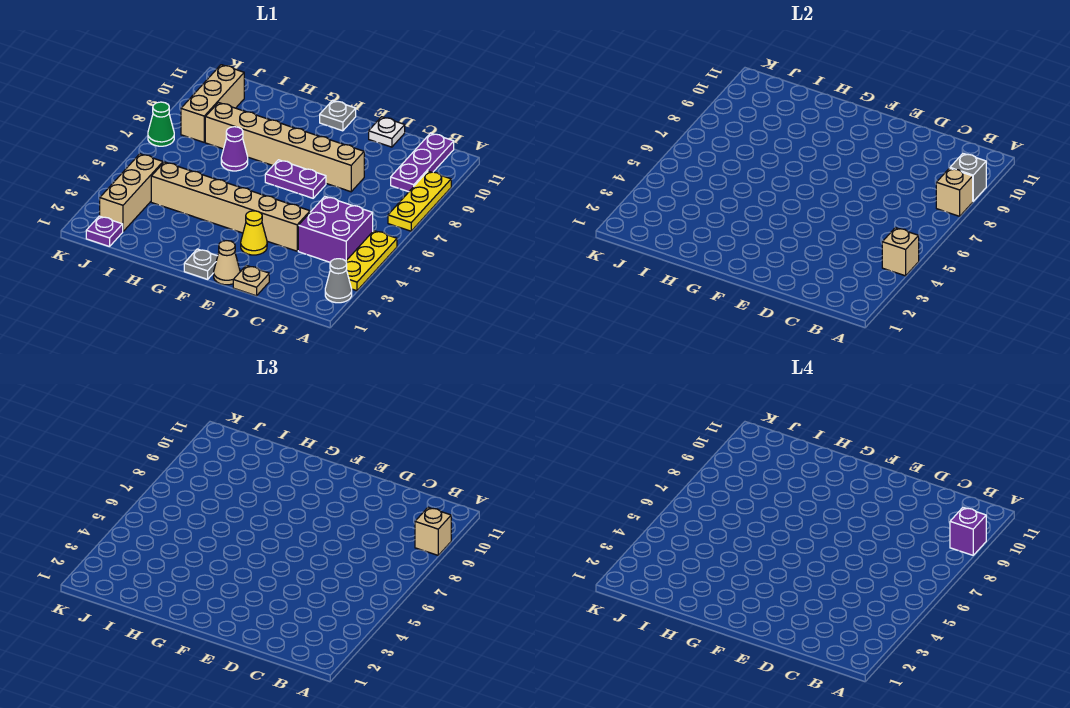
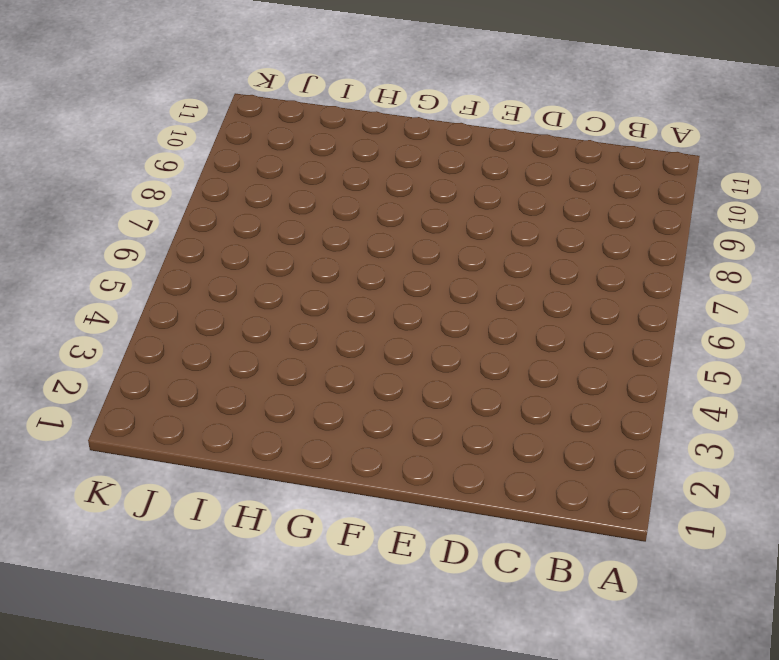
none -> grey 1x1 cone [325,259,352,303]
none -> yellow 1x3 plate [346,231,397,291]
none -> yellow 1x3 plate [388,171,451,231]

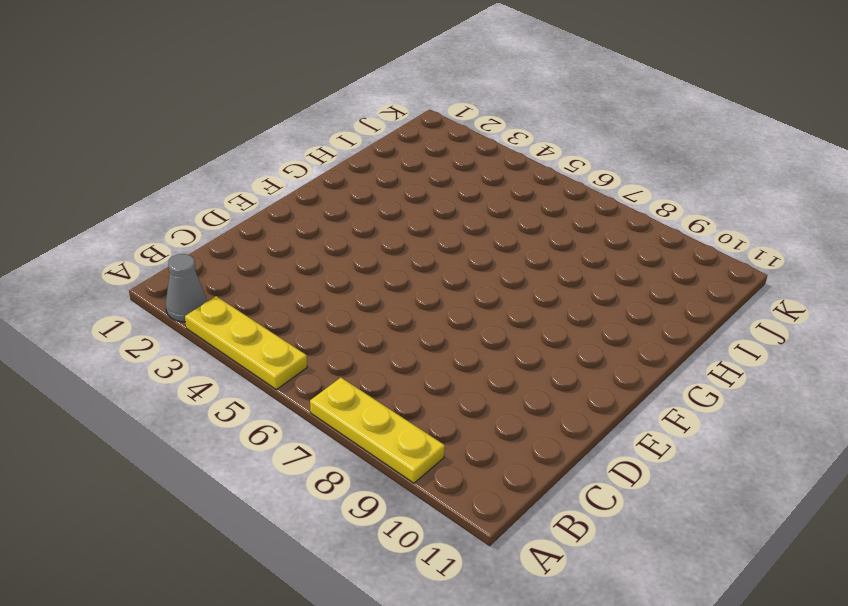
none -> purple 2x2 brick [298,197,373,262]
none -> purple 1x3 plate [391,133,454,192]
none -> tan 1x1 plate [233,265,269,296]

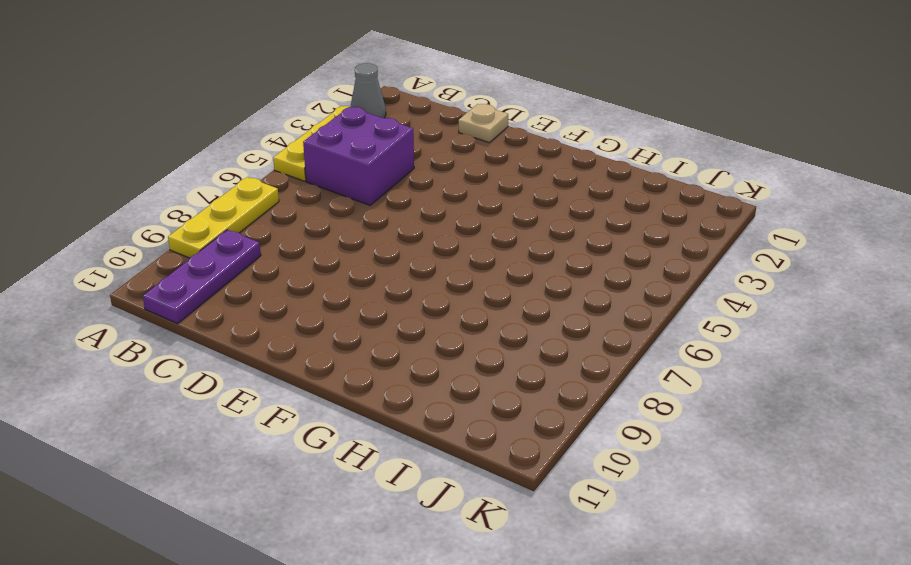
none -> tan 1x6 brick [151,162,310,251]
none -> tan 1x6 brick [205,103,364,192]
none -> white 1x1 plate [369,117,405,147]

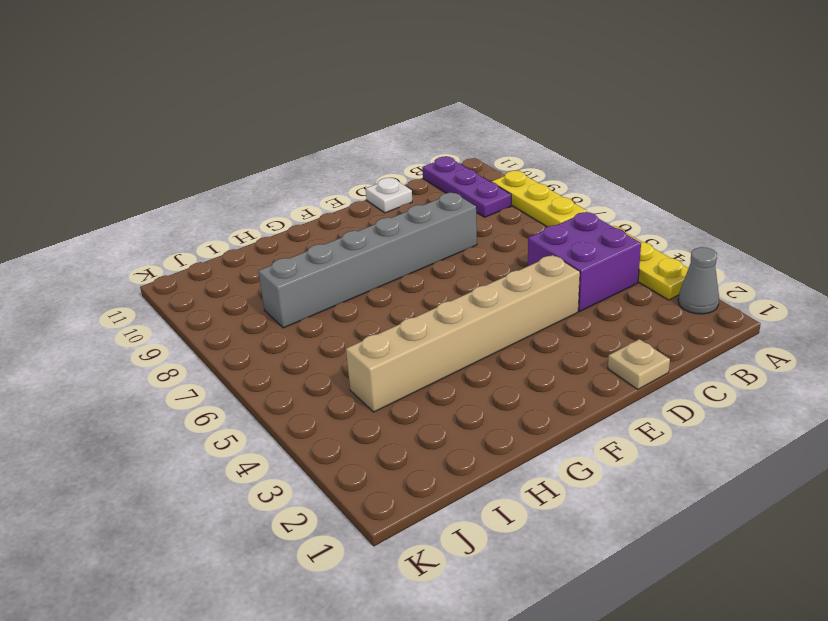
grey 1x6 brick [258,193,477,328] -> tan 1x6 brick [205,103,364,192]
none -> tan 1x1 cone [214,241,240,285]
none -> yellow 1x1 cone [241,211,267,255]
none -> purple 1x2 plate [265,160,326,198]

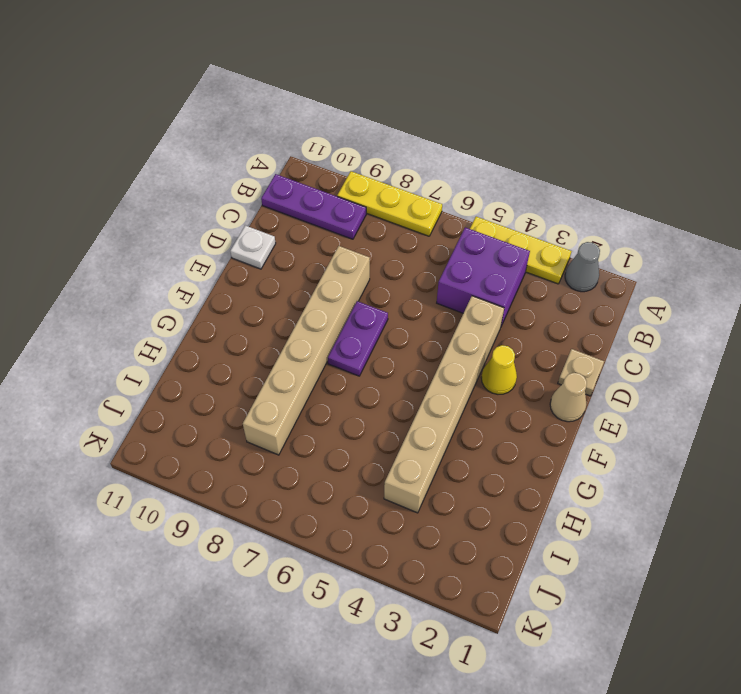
none -> grey 1x1 plate [184,249,218,279]
none -> grey 1x1 plate [320,100,356,131]
none -> purple 1x1 cone [221,127,248,171]

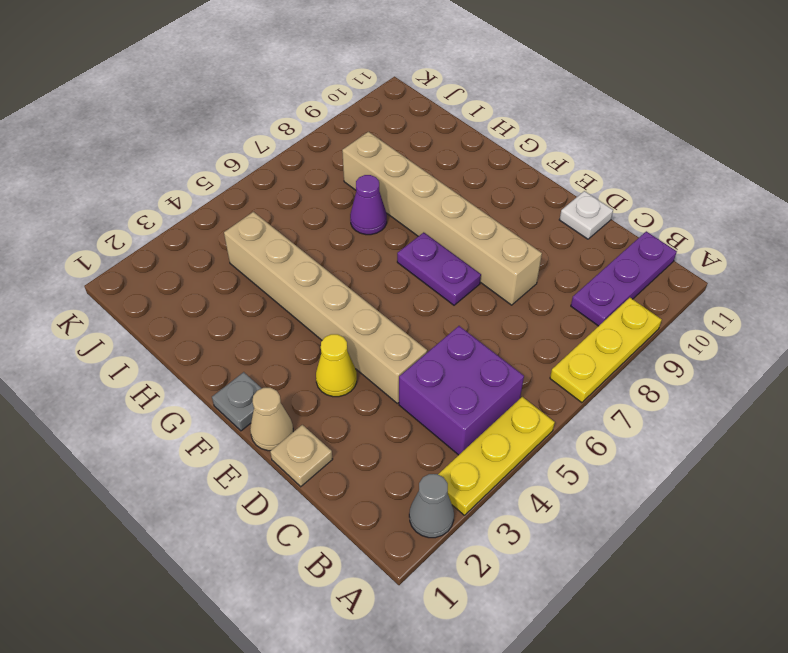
none -> grey 1x1 plate [320,100,356,131]
none -> purple 1x1 plate [86,216,123,247]
none -> tan 1x3 brick [100,154,163,231]

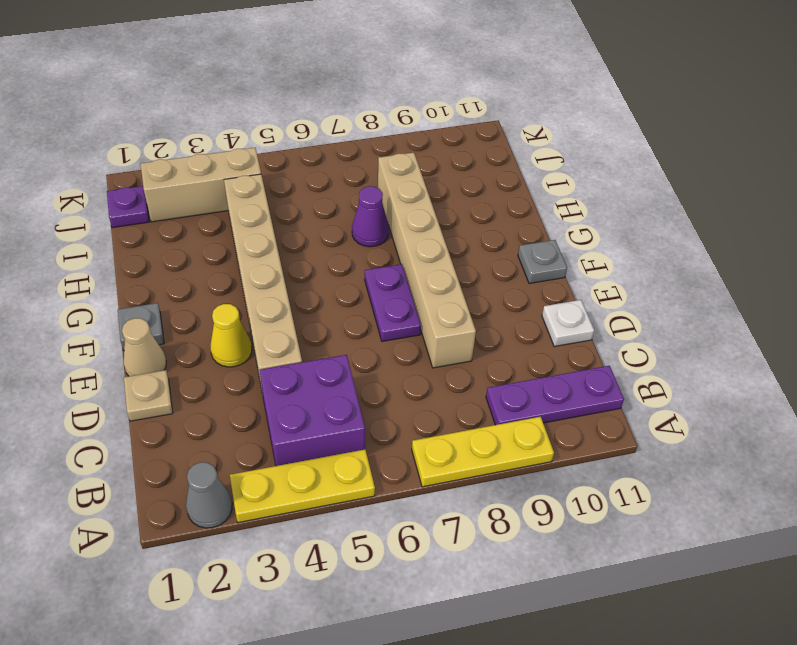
none -> tan 1x3 brick [181,65,244,142]
none -> green 1x1 cone [148,102,174,146]
none -> tan 1x1 brick [882,228,919,276]

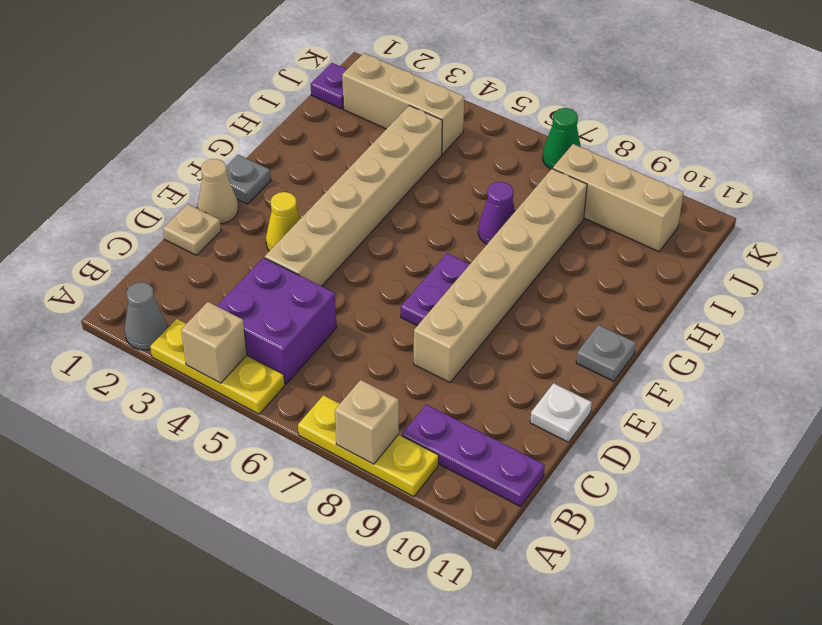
none -> grey 1x1 brick [950,153,986,201]
none -> tan 1x1 brick [415,507,451,555]
none -> purple 1x1 brick [950,507,986,555]

